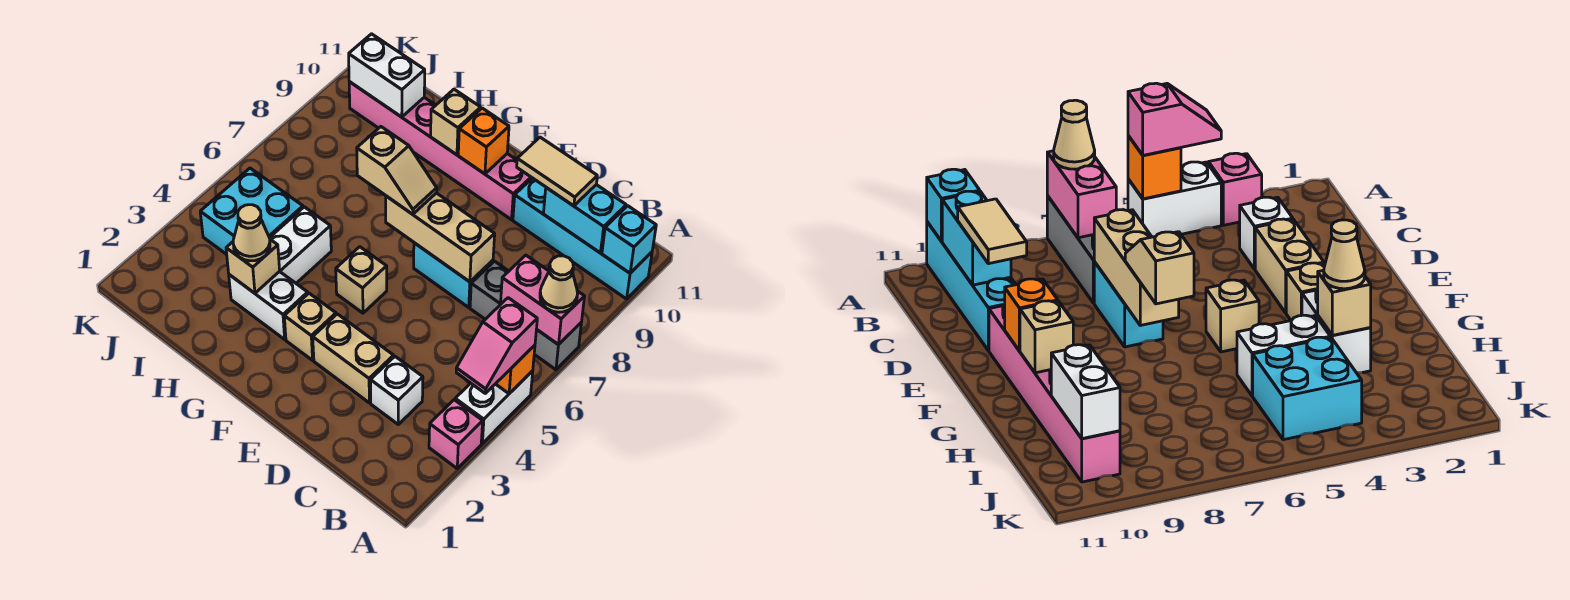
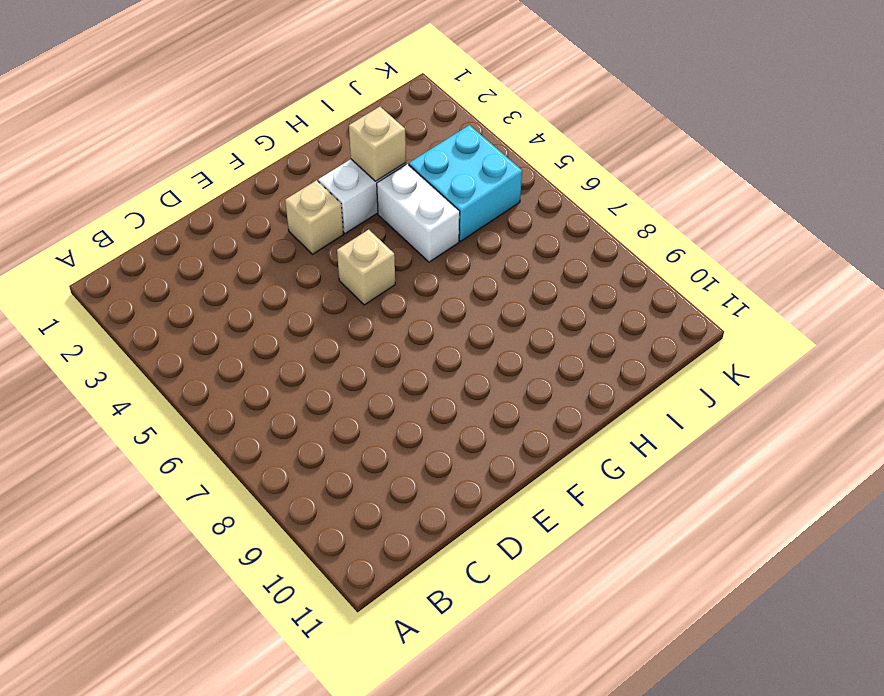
none -> pink 1x1 brick [429,400,483,468]
none -> white 1x2 brick [455,371,533,443]
none -> grey 1x3 brick [470,261,582,370]

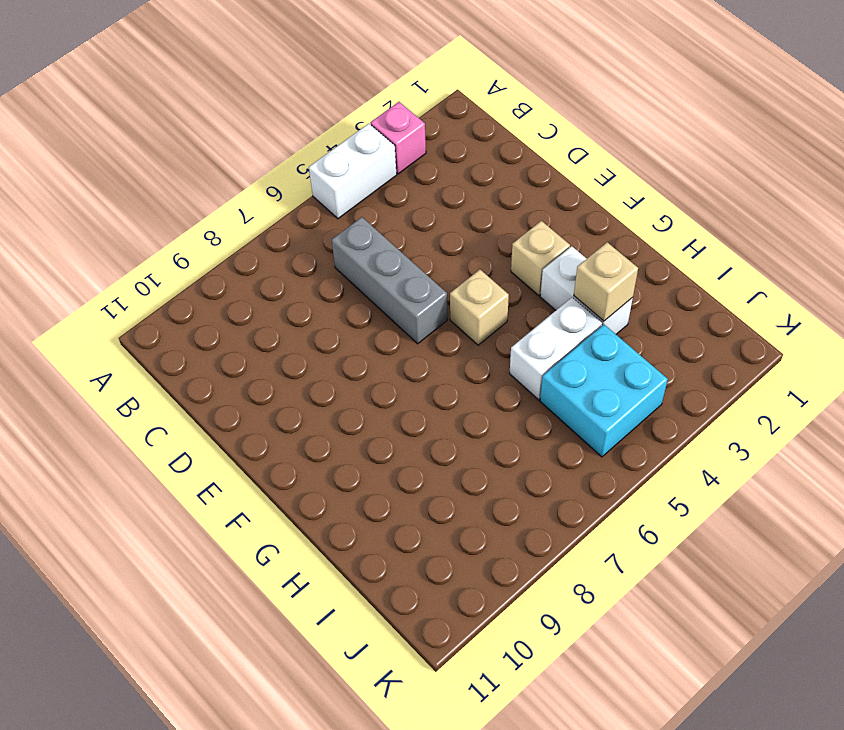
grey 1x3 brick [332,217,447,344] -> grey 1x3 brick moved to [470,261,582,370]
none -> cyan 1x4 brick [513,178,652,299]
none -> white 1x1 brick [370,357,423,424]
none -> tan 1x2 brick [313,314,394,403]

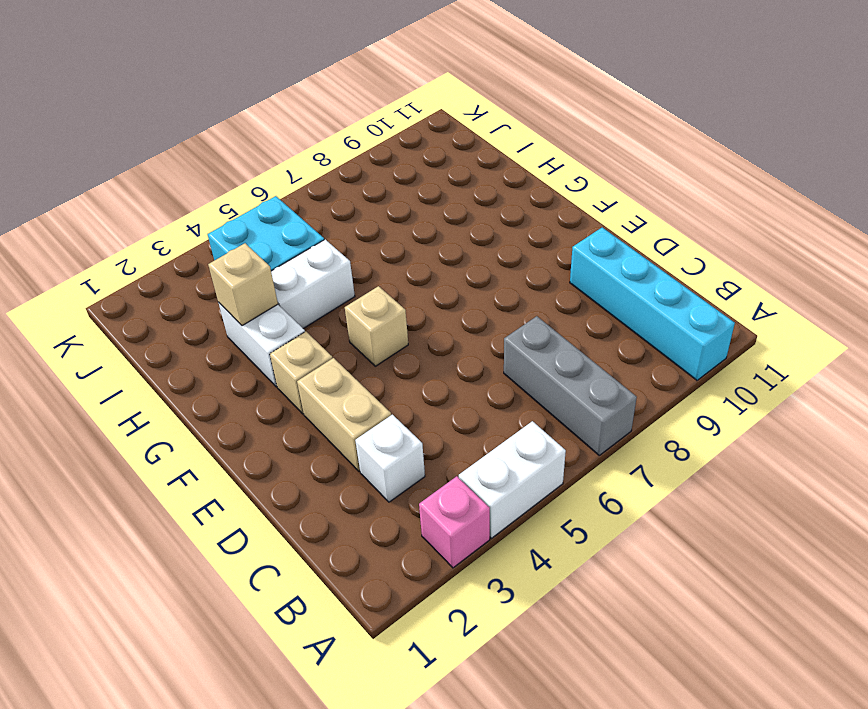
none -> cyan 1x2 brick [414,243,493,307]
none -> pink 1x6 brick [349,82,532,220]
none -> orange 1x1 brick [496,345,535,394]

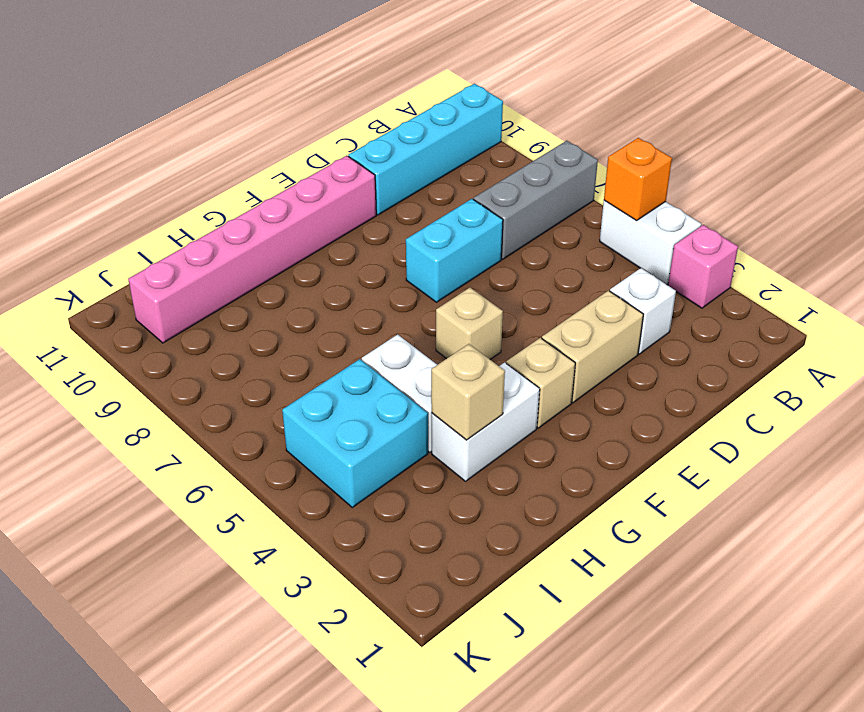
none -> pink 1x2 brick [501,255,585,345]
none -> cyan 1x1 brick [602,206,656,273]
none -> cyan 1x2 brick [543,185,626,253]

